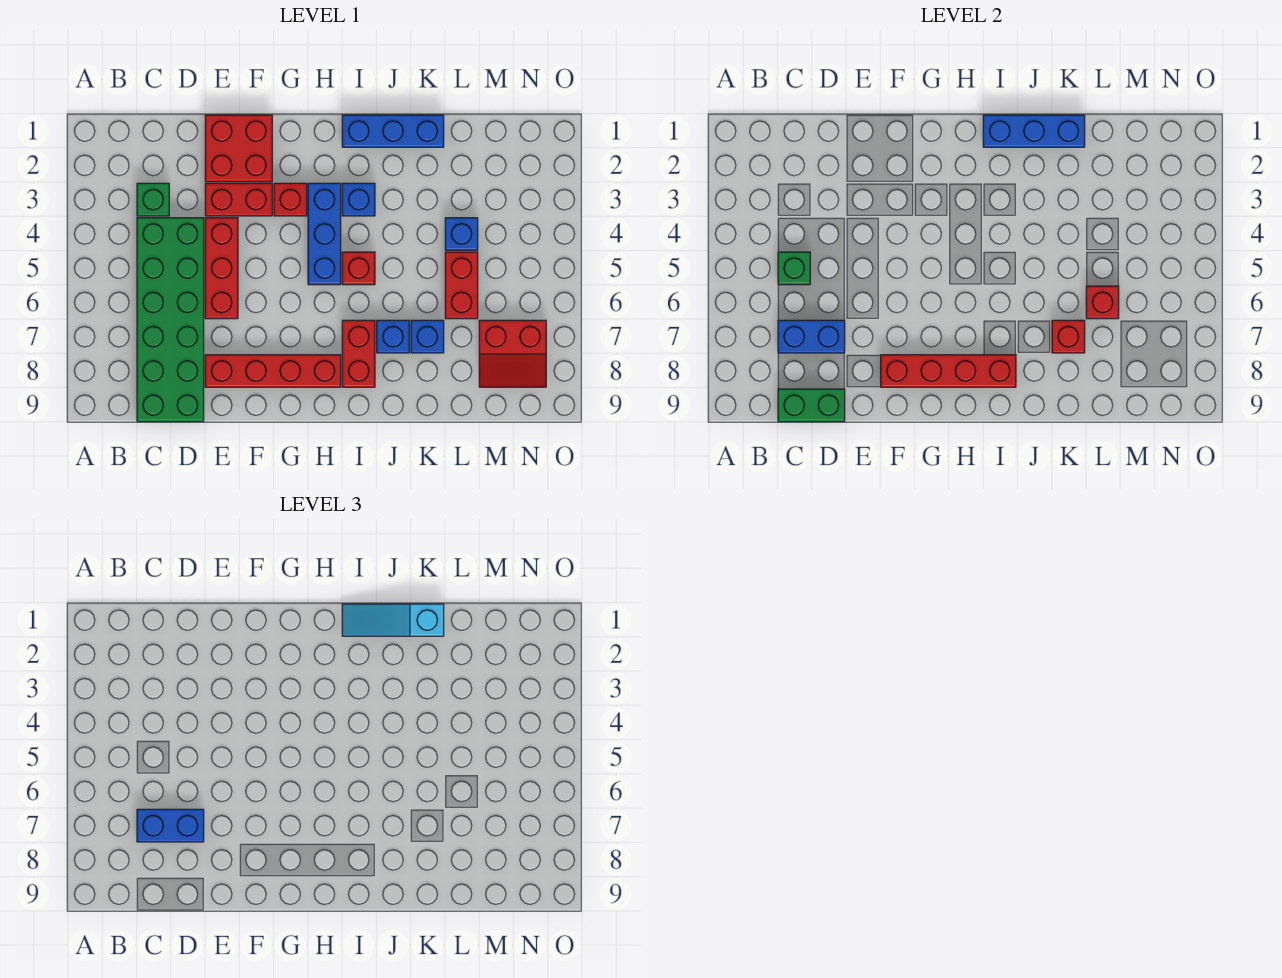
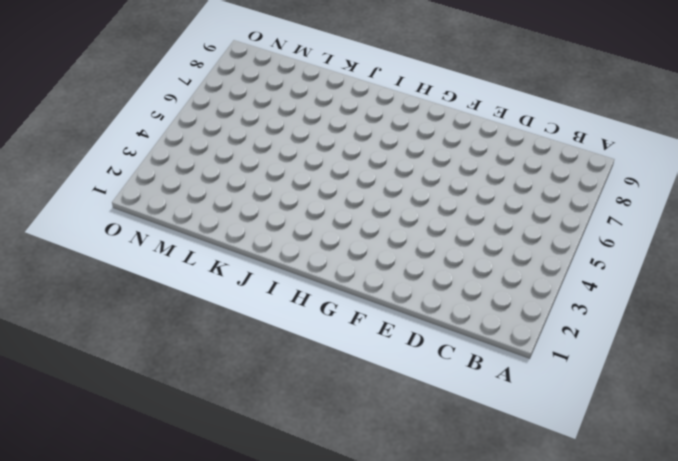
none -> green 1x1 brick [137,183,169,216]
none -> green 2x6 brick [137,218,204,422]
none -> red 2x2 brick [205,115,272,182]

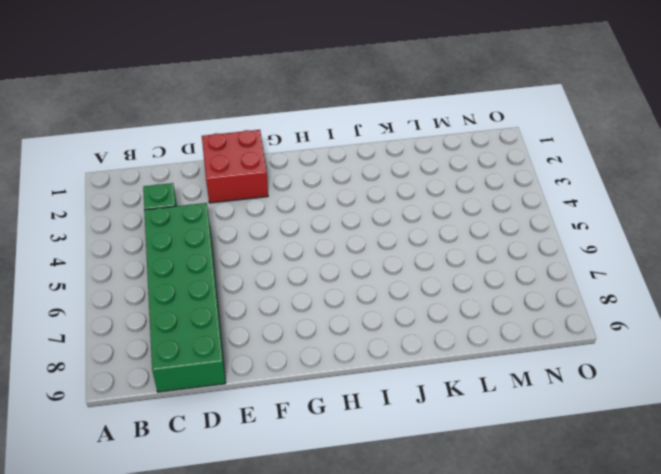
none -> red 1x2 brick [205,183,272,216]
none -> red 1x3 brick [205,218,238,319]
none -> red 1x4 brick [205,355,341,387]

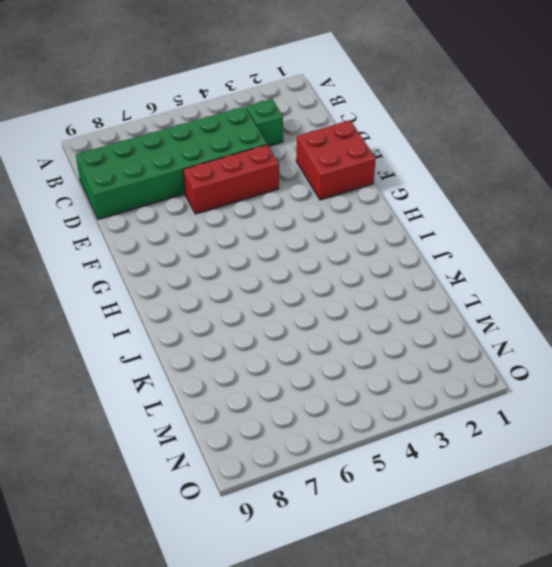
none -> red 1x2 brick [205,183,272,216]
none -> red 1x4 brick [205,355,341,387]
none -> red 1x1 brick [274,183,307,216]

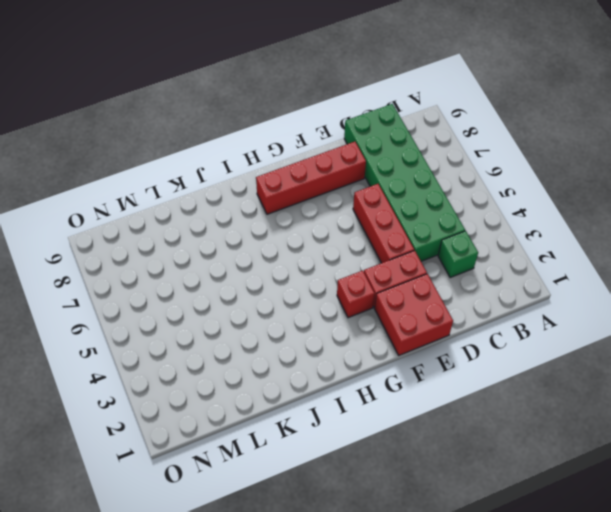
none -> blue 1x3 brick [308,183,341,285]
none -> blue 1x3 brick [342,115,444,147]
none -> blue 1x1 brick [342,183,375,216]

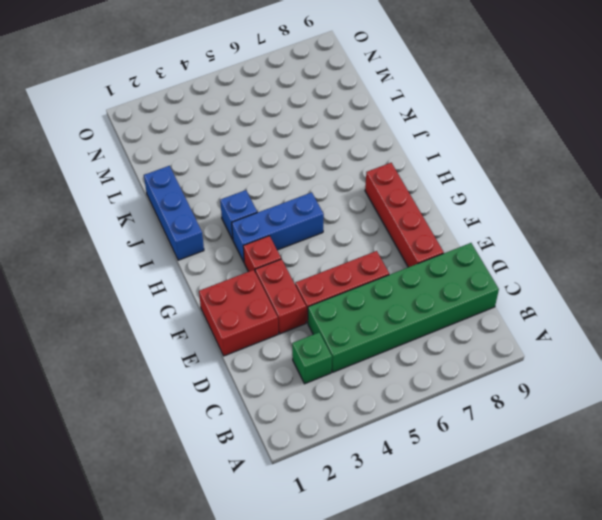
none -> red 1x1 brick [342,252,375,285]
none -> red 1x2 brick [342,320,375,387]
none -> blue 1x1 brick [377,320,409,353]

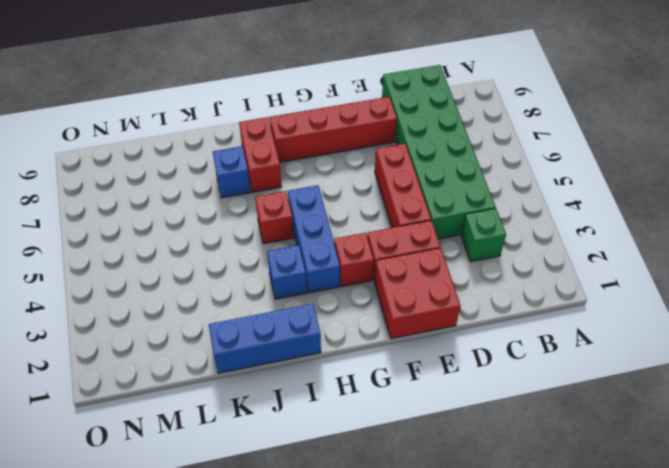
none -> blue 1x1 brick [411,320,444,353]
none -> blue 1x1 brick [445,218,478,250]
none -> red 1x2 brick [445,252,478,319]

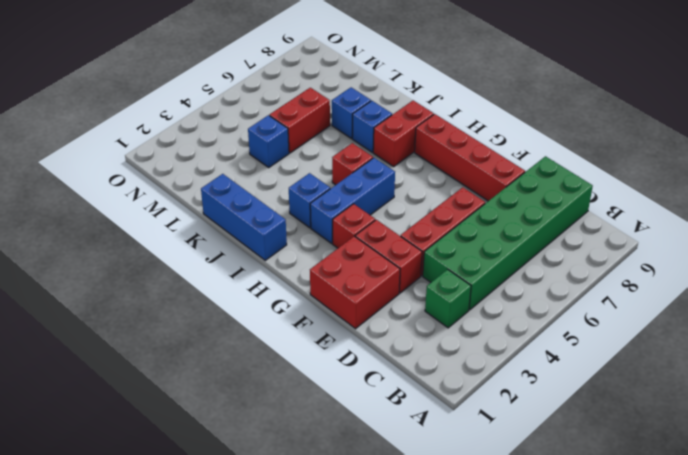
none -> red 2x2 slope [479,320,546,387]
none -> green 1x1 brick [778,252,810,285]
none -> blue 1x2 brick [778,320,845,353]

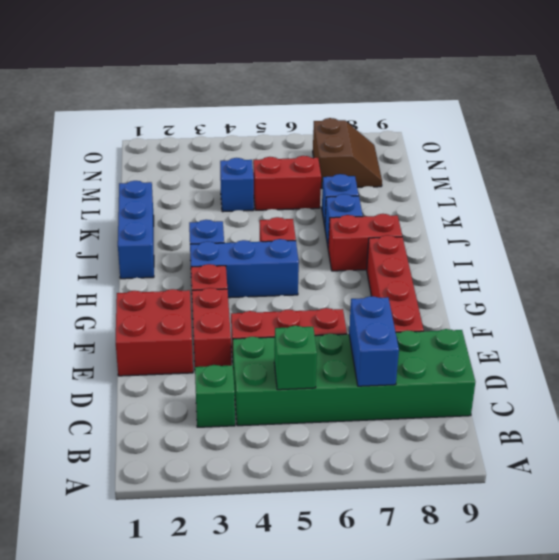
brown 2x2 slope [313,118,382,189] -> red 2x2 slope [479,320,546,387]
none -> green 1x2 brick [778,389,845,422]
none -> red 1x4 brick [881,355,1016,387]
none -> blue 1x3 brick [983,115,1085,147]

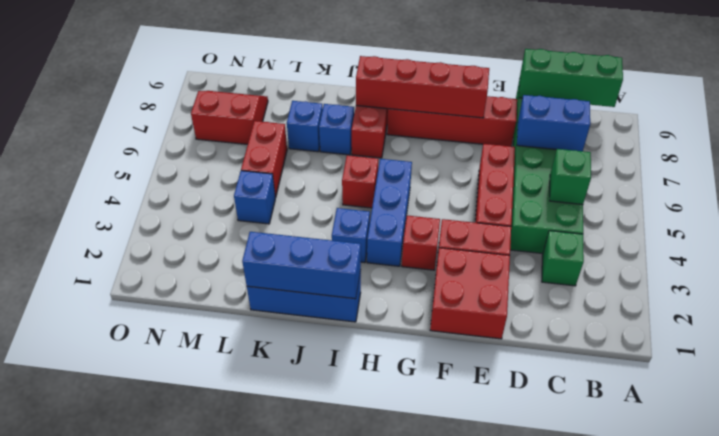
green 1x3 brick [519,49,623,107] -> green 1x2 brick [778,389,845,422]
none -> red 1x1 brick [1052,320,1085,353]
none -> red 1x1 brick [1086,286,1119,319]
none -> blue 1x2 brick [137,809,204,842]

